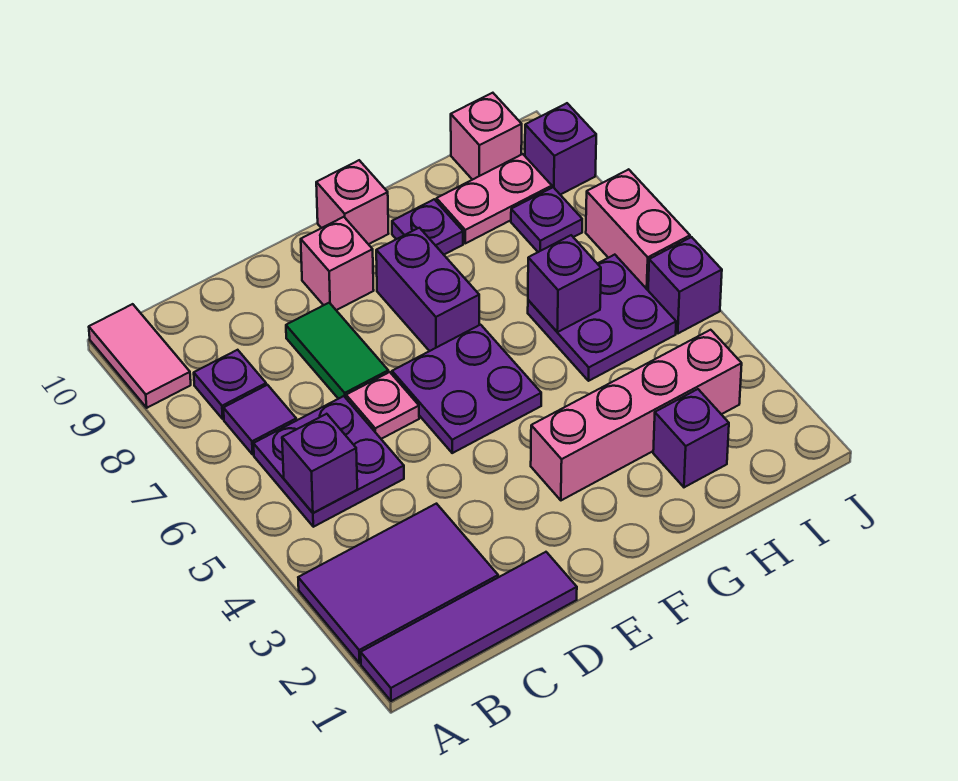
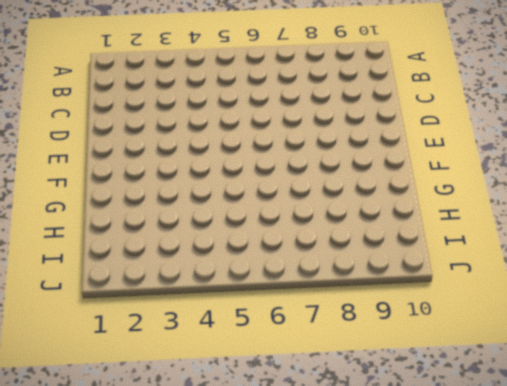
none -> purple 1x4 tile [361,552,577,701]
none -> purple 2x3 tile [298,504,498,663]
none -> pink 1x2 tile [89,304,191,408]

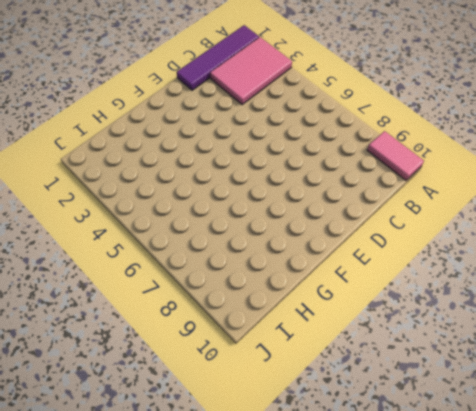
pink 2x3 tile [210,37,292,105] -> purple 2x3 tile [298,504,498,663]
none -> purple 2x2 plate [253,396,404,527]
none -> purple 1x1 tile [223,385,296,454]
none -> purple 1x1 plate [194,350,266,419]

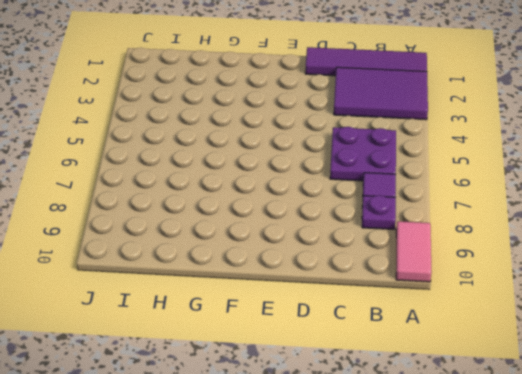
none -> pink 1x1 plate [346,372,419,439]
none -> green 1x2 tile [286,303,388,399]
none -> purple 2x2 plate [392,325,541,453]

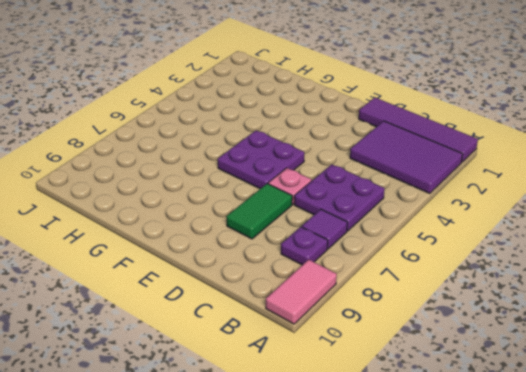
none -> pink 1x1 brick [301,217,374,310]
none -> pink 1x4 brick [531,330,742,500]
none -> purple 1x2 brick [376,228,479,351]

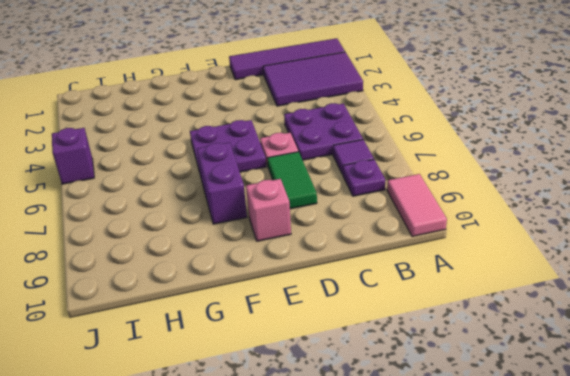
none -> pink 1x4 brick [531,330,742,500]
none -> pink 1x1 brick [316,160,389,244]
none -> purple 1x1 plate [392,199,463,255]

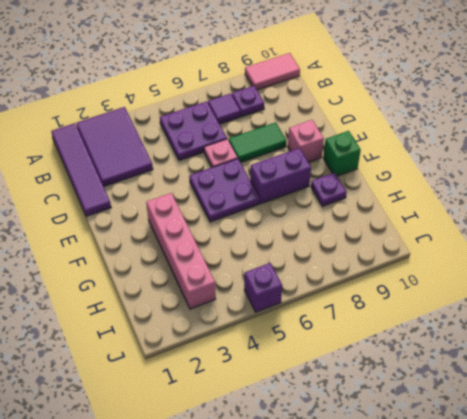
green 1x1 brick [323,131,361,176] -> pink 1x1 brick [316,160,389,244]
none -> purple 1x1 brick [653,389,729,487]
none -> purple 2x2 plate [528,255,676,381]
none -> pink 1x2 plate [437,154,552,243]

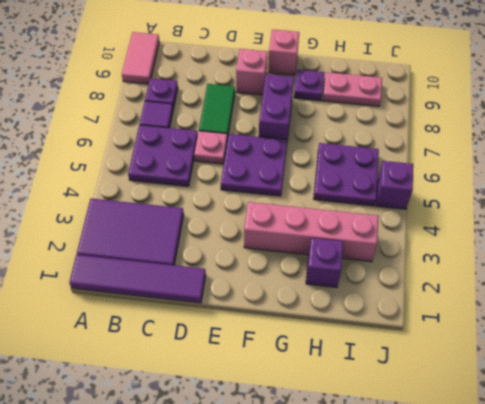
none -> purple 1x1 plate [511,187,582,252]
none -> pink 1x1 brick [451,93,522,180]
none -> pink 1x2 brick [586,169,690,290]

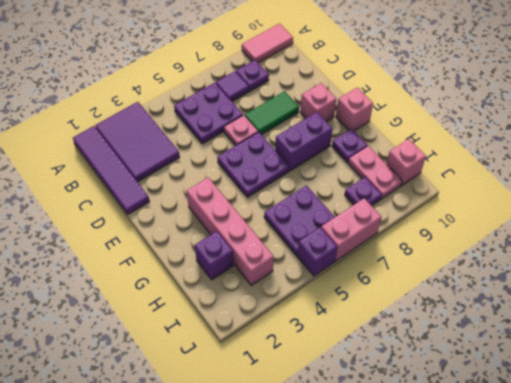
none -> purple 1x1 brick [525,103,596,195]
none -> purple 1x1 brick [282,414,357,513]
none -> purple 1x1 brick [528,235,601,332]

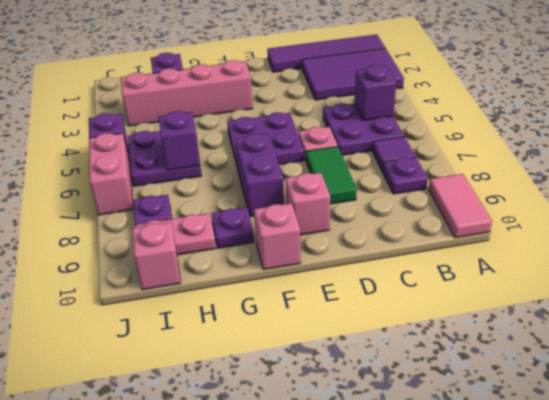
none -> purple 1x1 brick [525,103,596,195]

